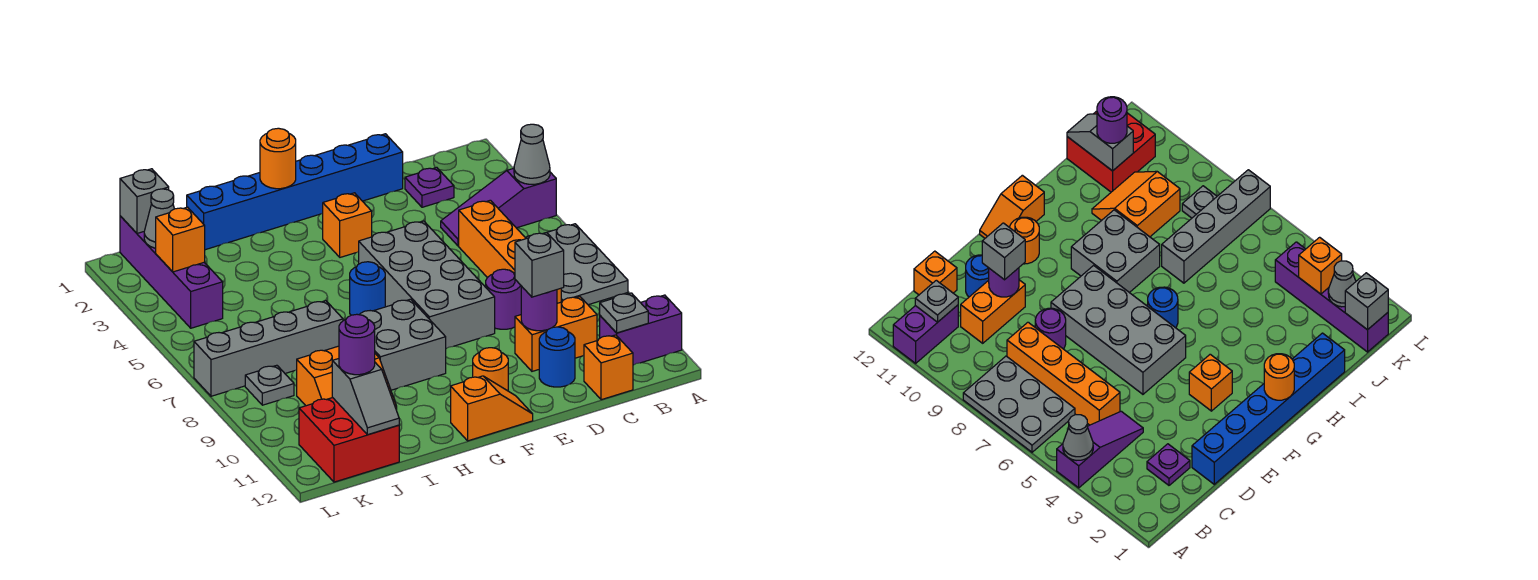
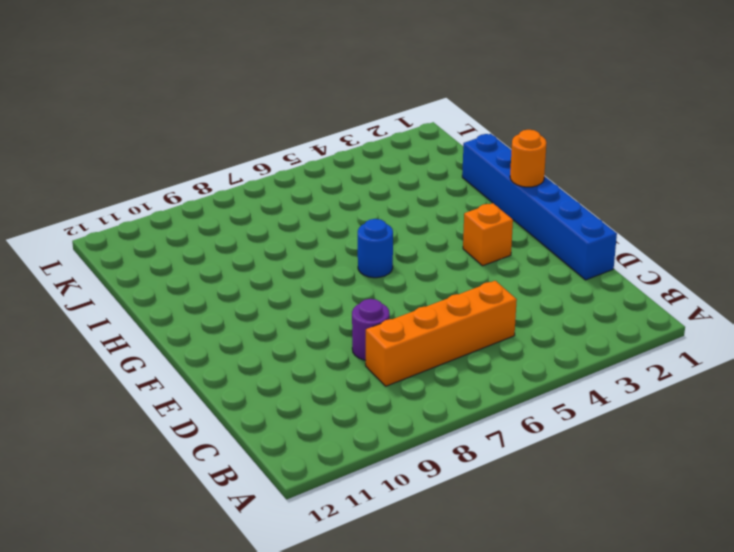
none -> purple 1x3 slope [441,168,556,246]
none -> grey 2x3 plate [526,224,628,305]
none -> purple 1x2 brick [600,295,682,365]
none -> purple 1x1 plate [405,167,454,207]

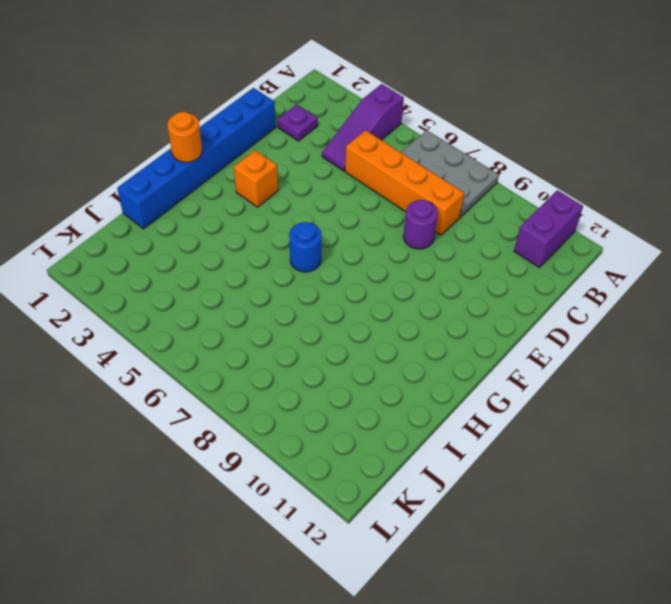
none -> orange 1x2 brick [515,297,597,371]
none -> orange 1x1 brick [584,335,633,400]
none -> blue 1x1 round brick [539,327,575,387]
none -> grey 2x4 brick [359,221,495,348]

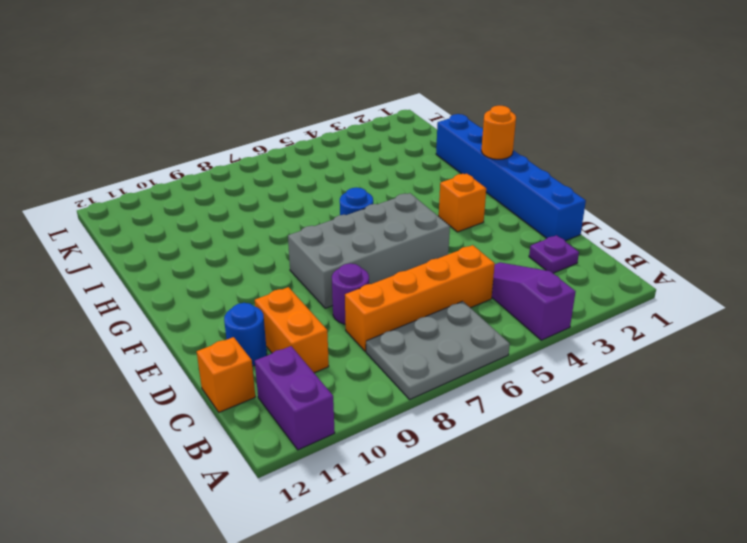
none -> orange 1x1 round brick [473,348,508,391]
none -> orange 1x2 slope [451,376,533,441]
none -> grey 2x2 brick [360,299,446,390]
none -> grey 1x4 brick [194,301,343,396]

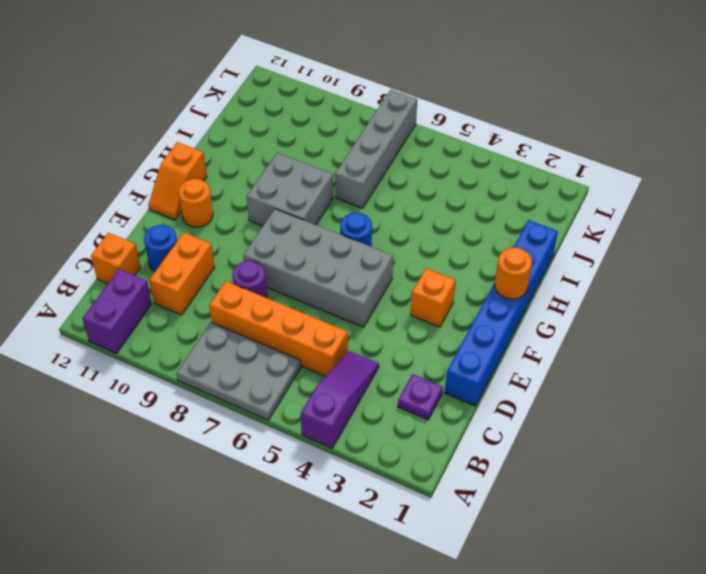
none -> orange 2x2 slope [297,346,397,410]
none -> red 2x2 brick [299,398,399,482]
none -> purple 1x4 brick [120,216,223,328]
none -> grey 1x1 plate [245,365,294,405]

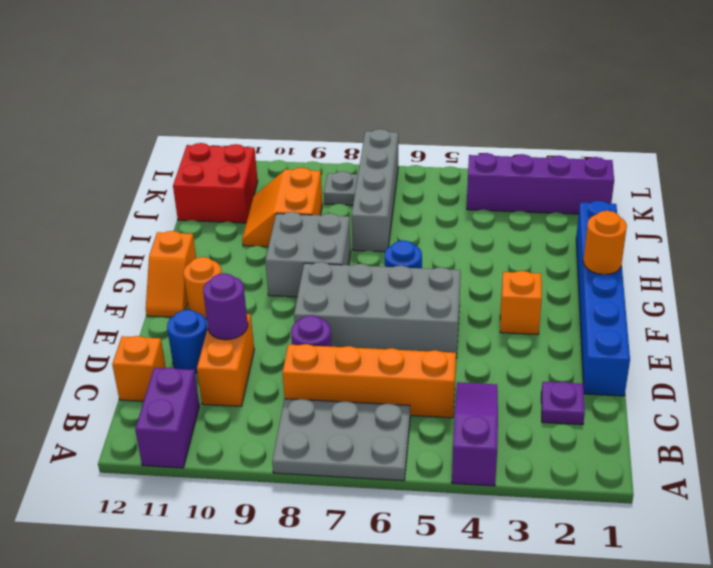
none -> grey 1x1 cone [514,124,550,184]
none -> grey 1x1 plate [599,293,648,333]
none -> grey 1x2 slope [332,359,399,435]
none -> grey 1x1 brick [120,169,169,233]

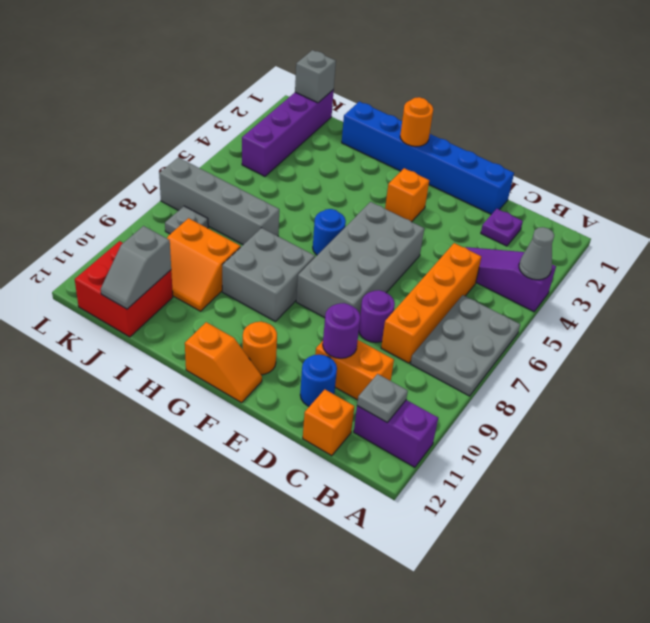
none -> grey 1x1 cone [144,189,174,248]
none -> orange 1x1 brick [156,207,205,272]
none -> grey 1x1 brick [515,232,564,297]
none -> purple 1x1 round brick [339,314,375,375]

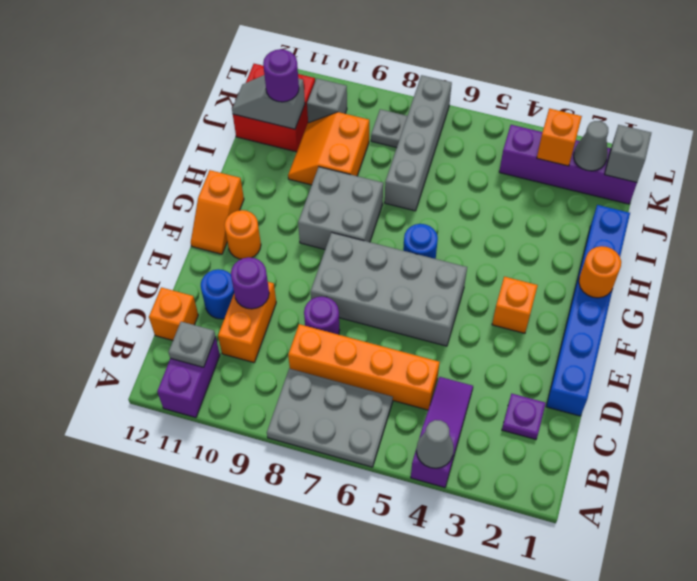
grey 1x1 brick [307,79,347,123] -> grey 1x1 brick moved to [515,232,564,297]

